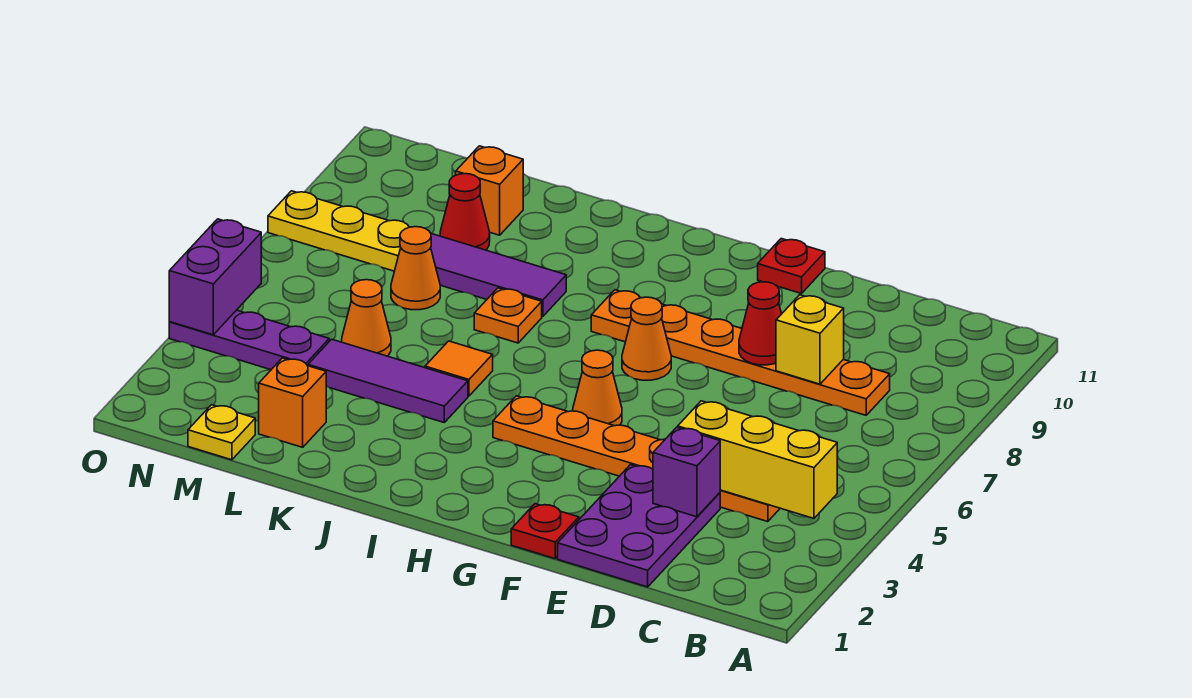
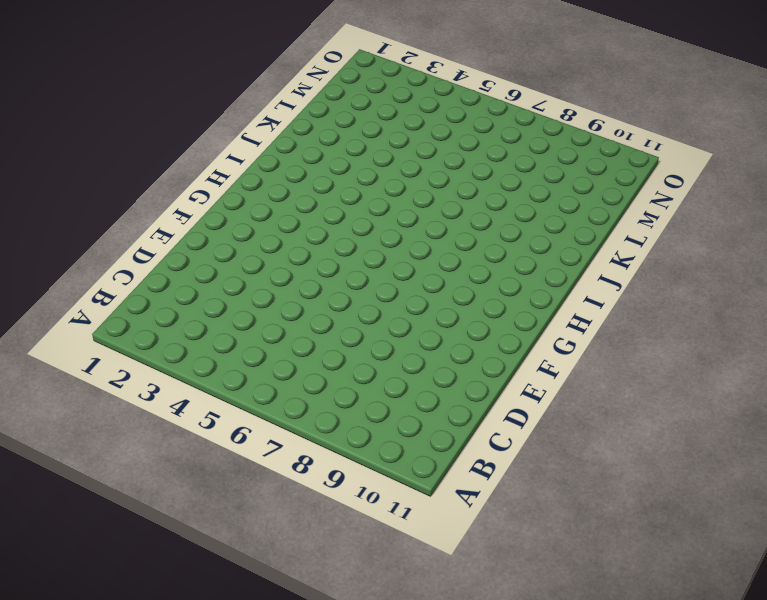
none -> orange 1x6 plate [493,396,780,522]
none -> orange 1x6 plate [591,290,890,415]
none -> purple 2x3 plate [558,465,720,587]

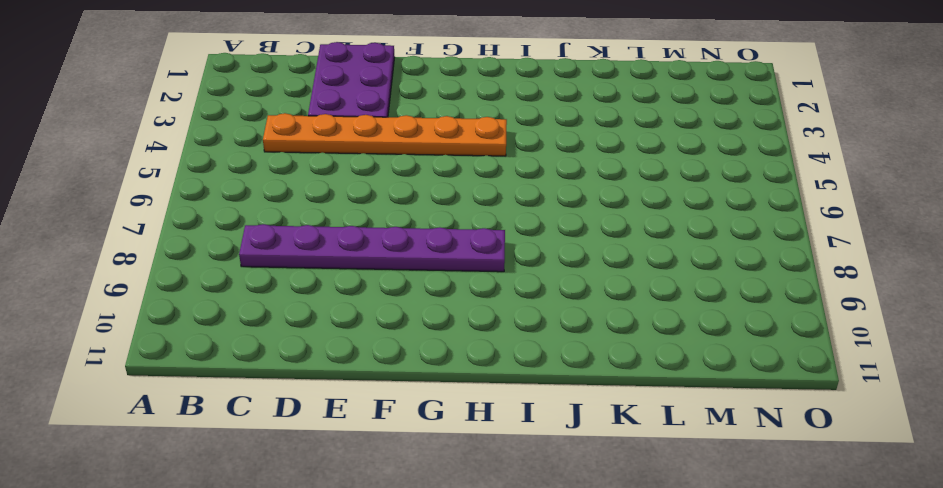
purple 1x6 plate [239,224,505,272] -> orange 1x6 plate [591,290,890,415]
none -> red 1x1 plate [511,504,579,559]
none -> red 1x1 plate [758,239,825,294]
none -> orange 1x1 cone [573,350,622,426]

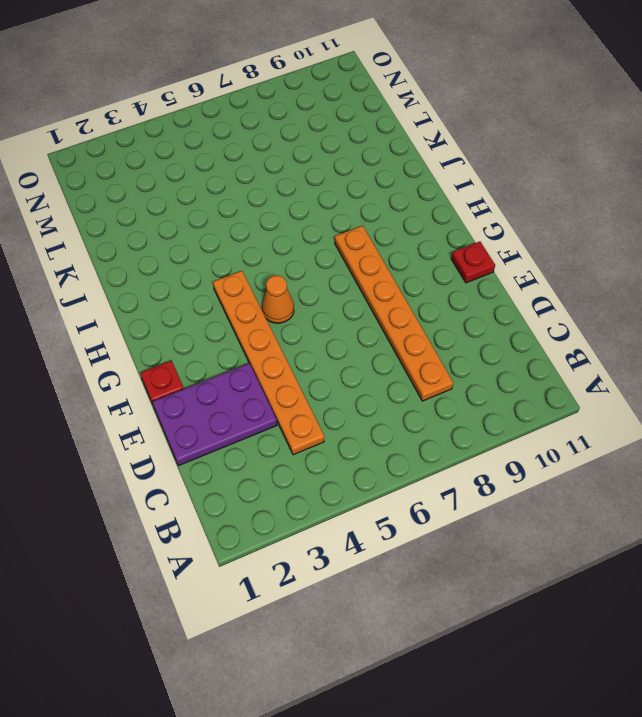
none -> orange 1x1 cone [622,297,671,380]
none -> purple 1x3 tile [308,339,468,422]
none -> orange 1x1 tile [425,341,493,396]

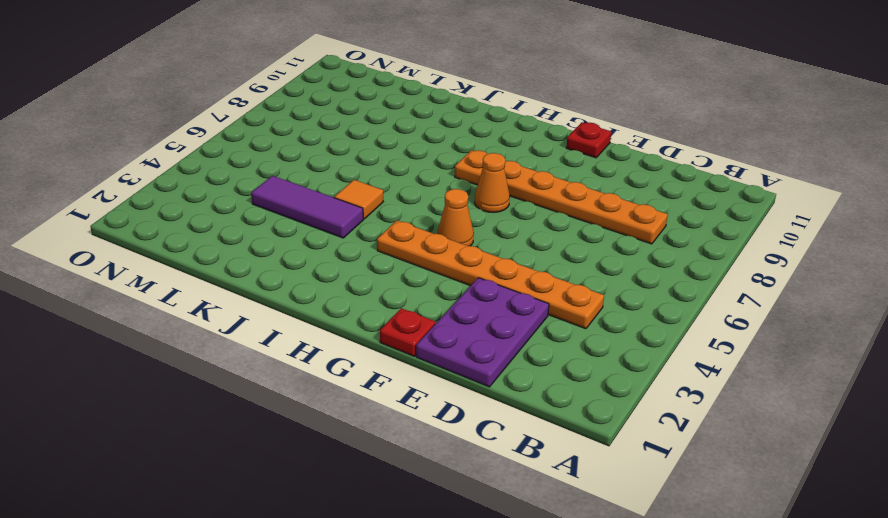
none -> orange 1x1 plate [474,288,542,343]
none -> purple 1x3 tile [431,234,566,317]
none -> orange 1x1 brick [259,358,326,447]

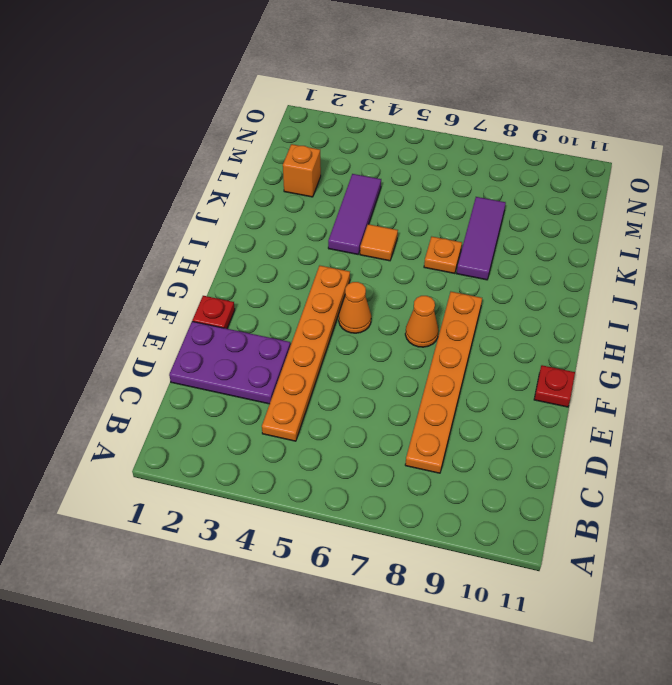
none -> orange 1x1 cone [342,280,391,356]
none -> orange 1x1 cone [391,227,440,310]
none -> red 1x1 cone [440,174,490,250]

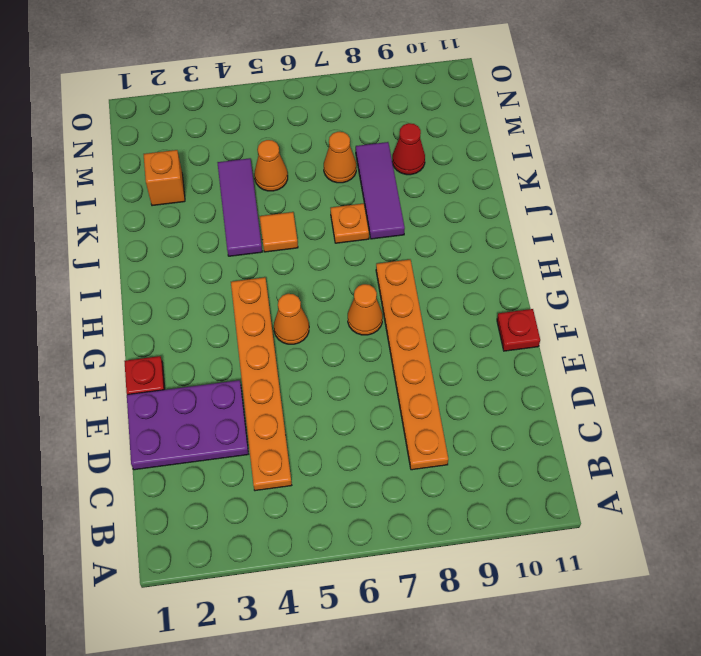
none -> orange 1x1 brick [456,146,523,235]
none -> yellow 1x1 plate [188,405,255,460]
none -> purple 1x3 plate [169,310,329,370]

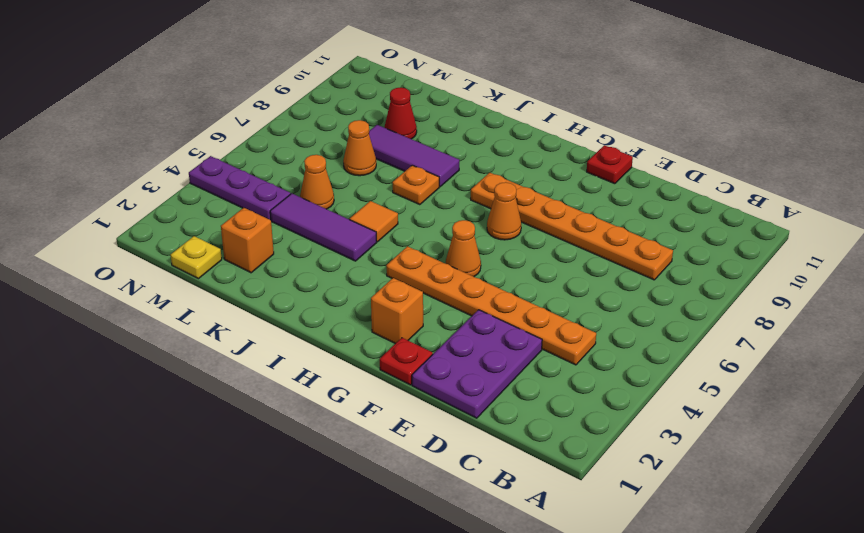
orange 1x1 brick [371,278,423,344] -> orange 1x1 brick moved to [456,146,523,235]
none -> yellow 1x3 plate [268,191,409,271]
none -> yellow 1x3 brick [678,401,837,518]
none -> purple 1x1 brick [653,427,720,517]

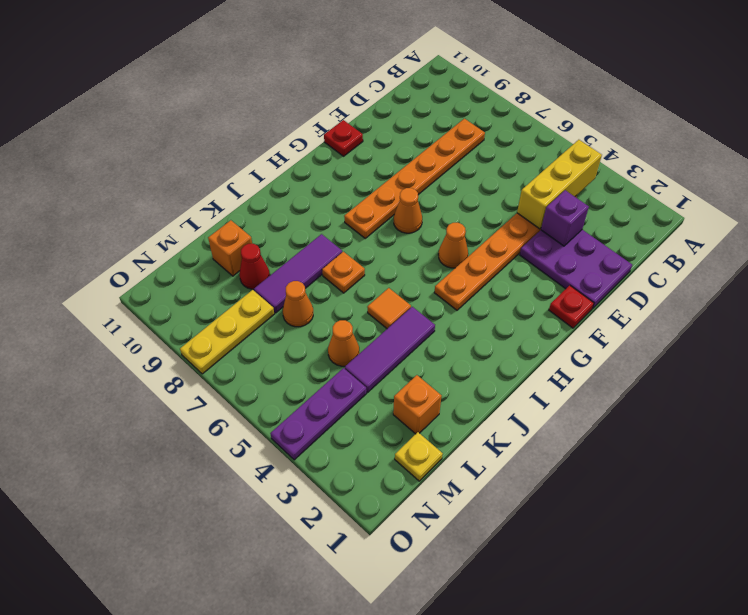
none -> yellow 1x1 brick [776,295,844,384]
none -> red 1x1 cone [739,282,781,365]
none -> purple 1x2 brick [169,219,261,335]

